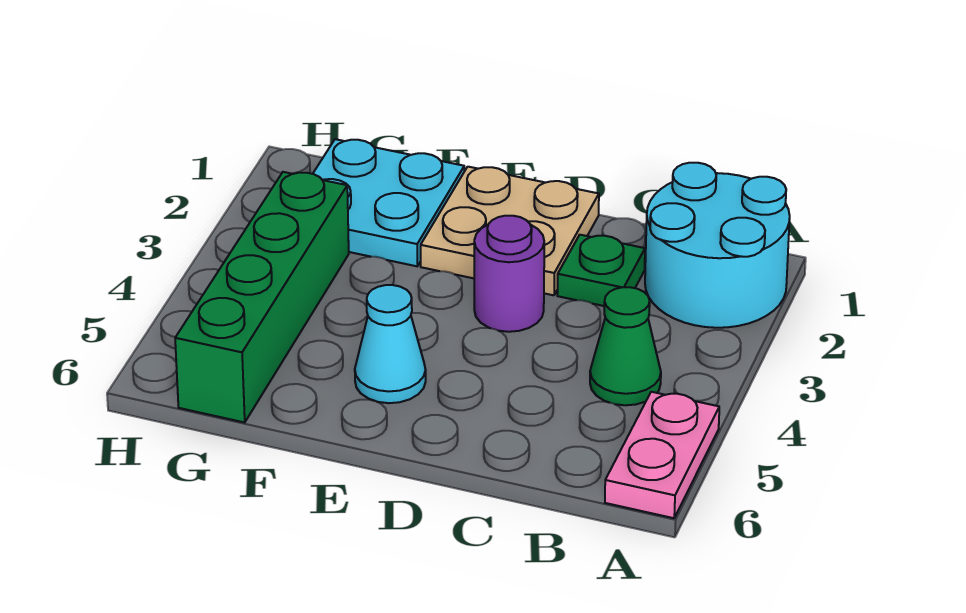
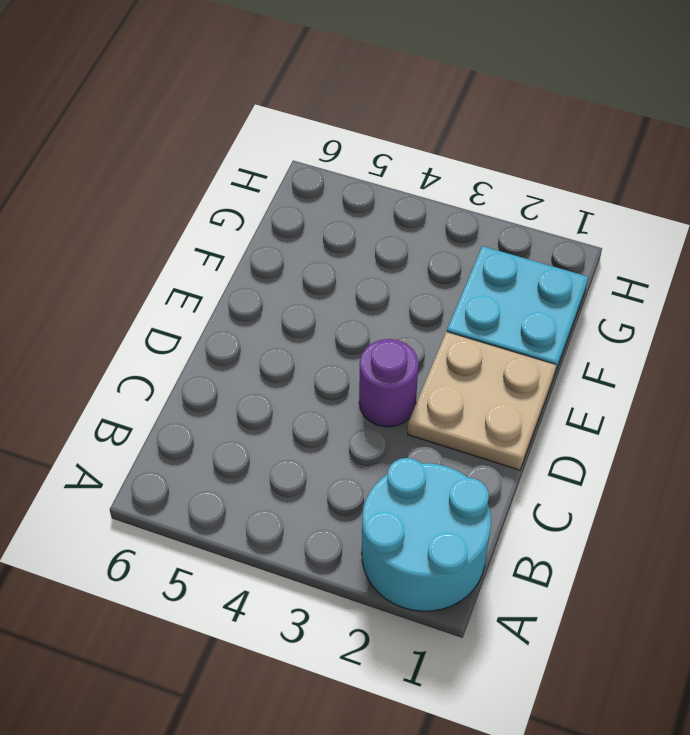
none -> pink 1x2 plate [605,392,719,518]
none -> green 1x1 cone [590,287,661,405]

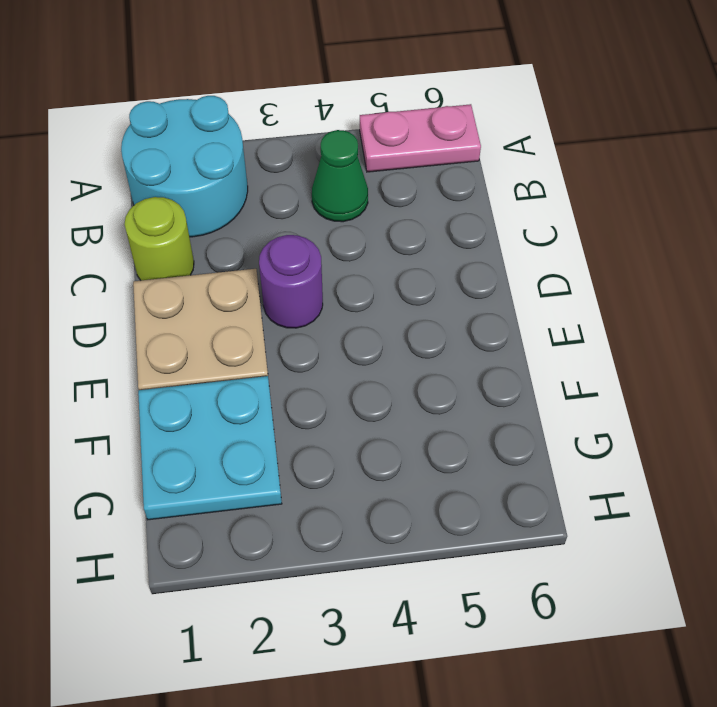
lime 1x1 round brick [124,197,194,280] -> none
none -> green 1x1 plate [557,235,645,306]
none -> cyan 1x1 cone [355,285,426,403]

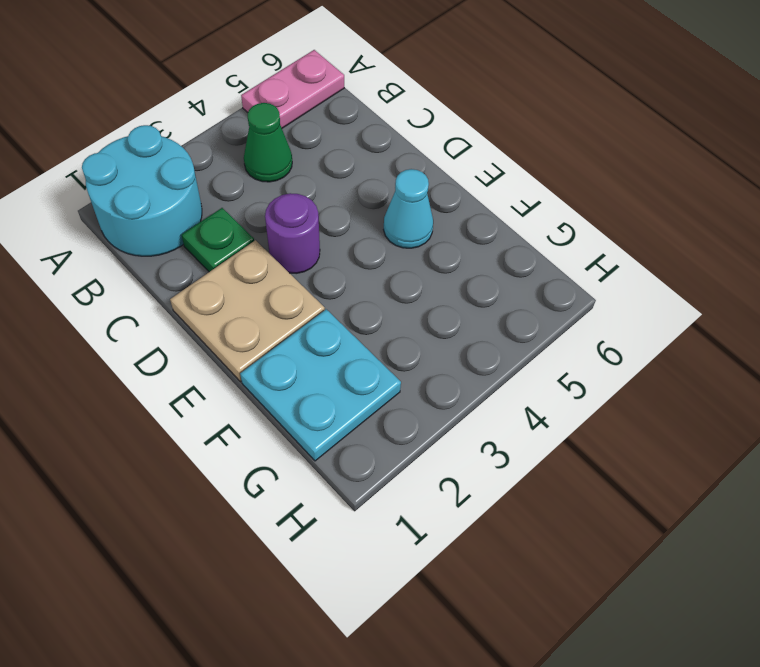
none -> green 1x4 brick [175,172,349,422]

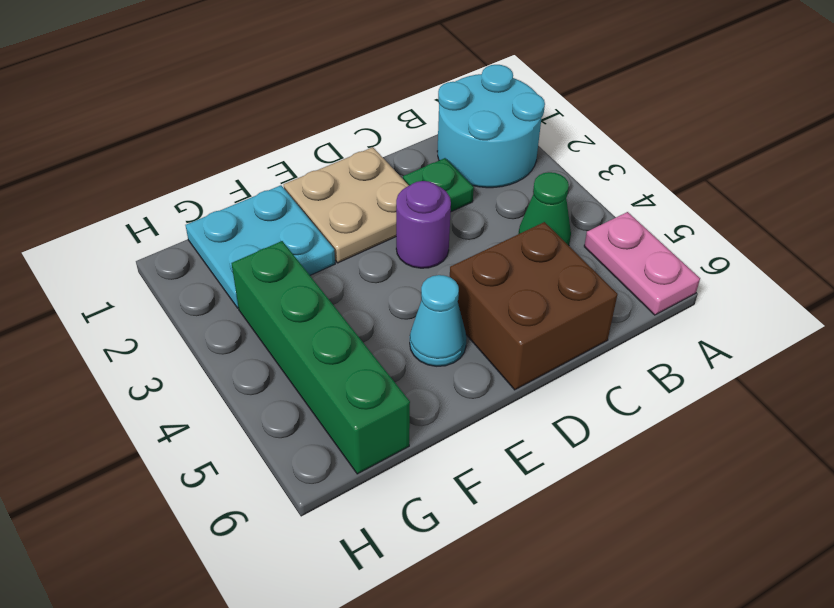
brown 2x2 brick [450,222,618,390] -> none

